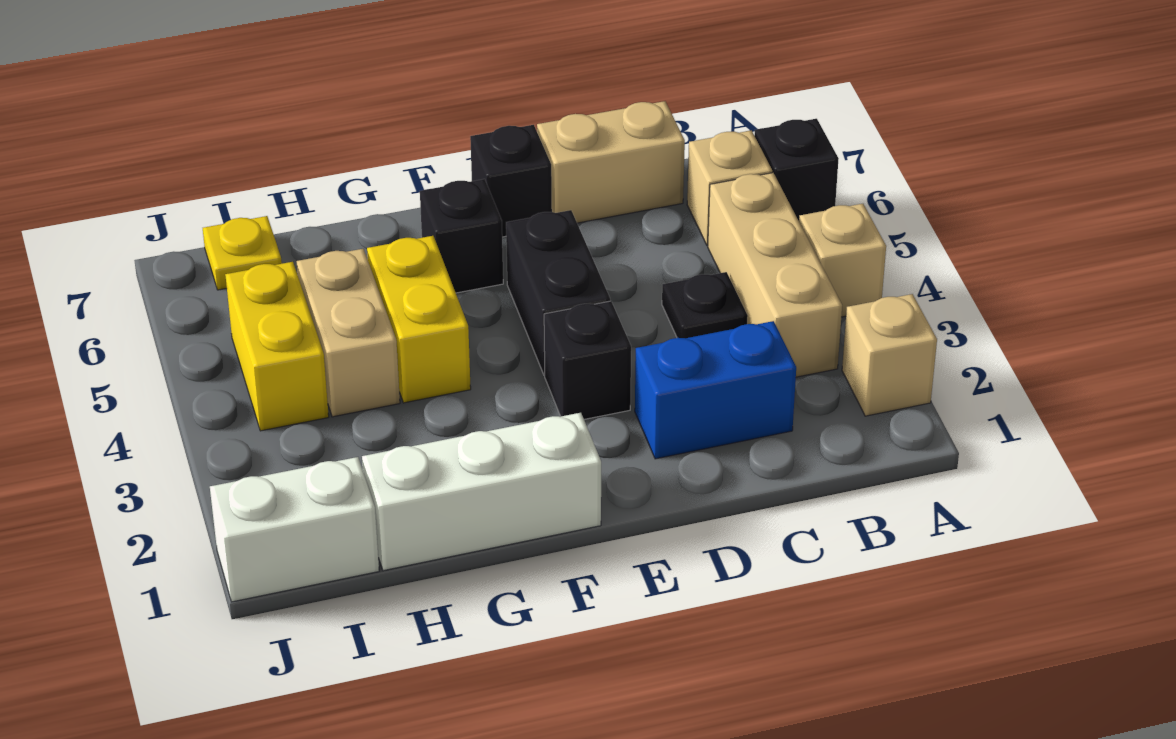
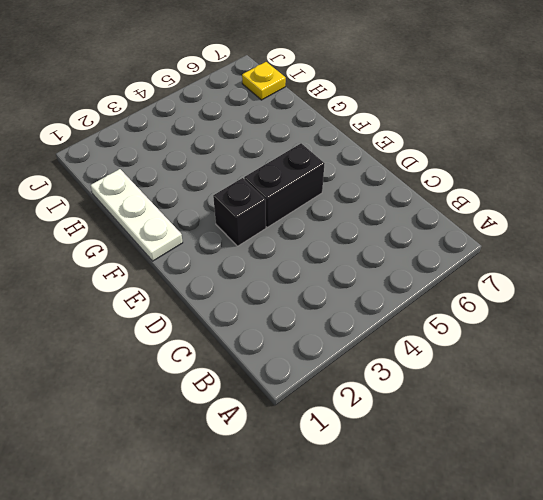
white 1x3 plate [91,169,183,261] -> white 1x3 brick [362,413,601,571]
none -> tan 1x1 brick [842,294,937,416]
none -> tan 1x1 brick [799,204,886,317]
none -> black 1x1 brick [754,119,839,221]

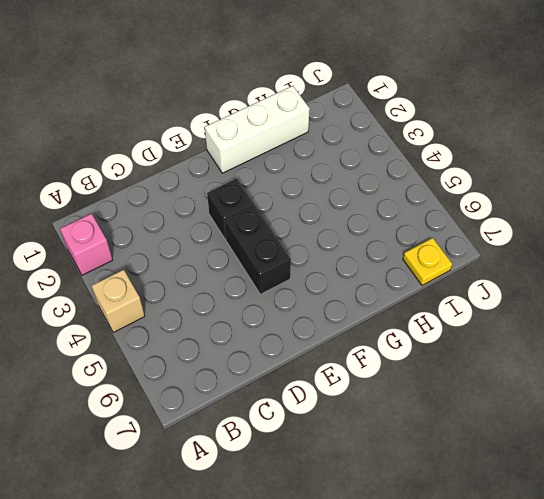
pink 1x1 brick [60,214,113,275] -> tan 1x1 brick [842,294,937,416]
none -> black 1x1 brick [754,119,839,221]
none -> tan 1x3 brick [708,173,842,377]
none -> tan 1x1 brick [687,130,772,245]

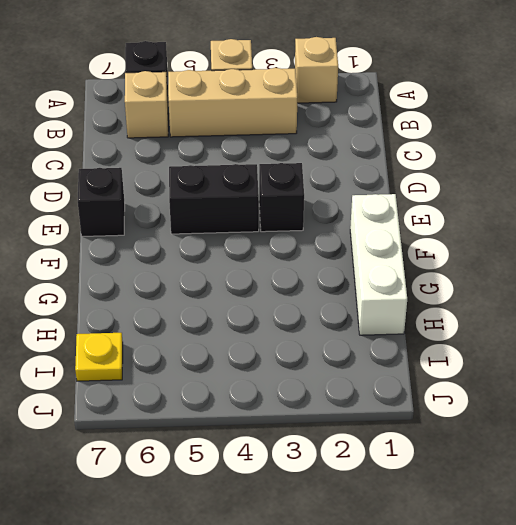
none -> blue 1x2 brick [635,321,796,459]
none -> black 1x1 plate [662,272,748,338]
none -> tan 1x2 brick [537,101,685,223]

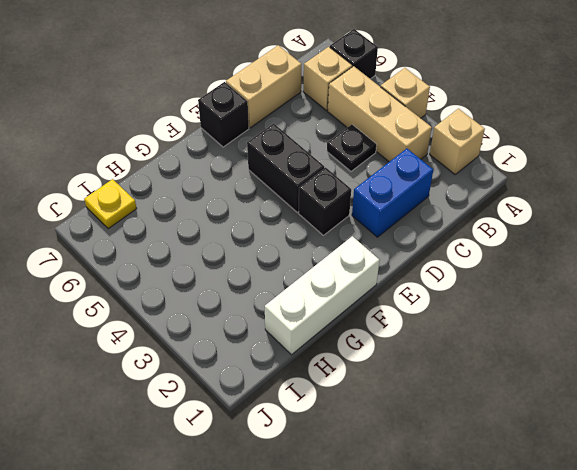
none -> black 1x1 brick [420,179,503,293]
none -> yellow 1x2 brick [367,236,471,403]
none -> tan 1x2 brick [297,249,400,417]

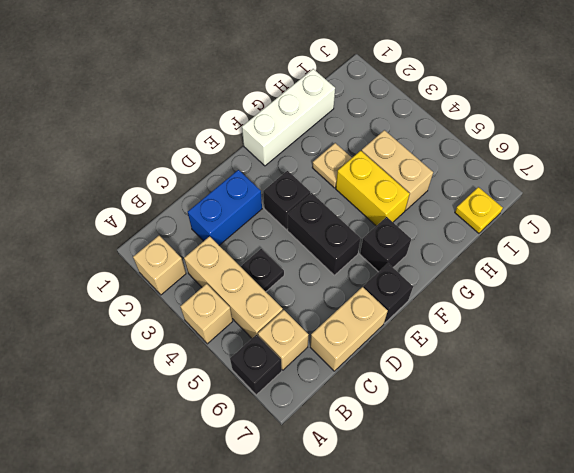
tan 1x1 plate [312,143,352,188] -> none
none -> white 1x2 brick [210,457,379,602]
none -> yellow 1x2 brick [225,262,329,431]

